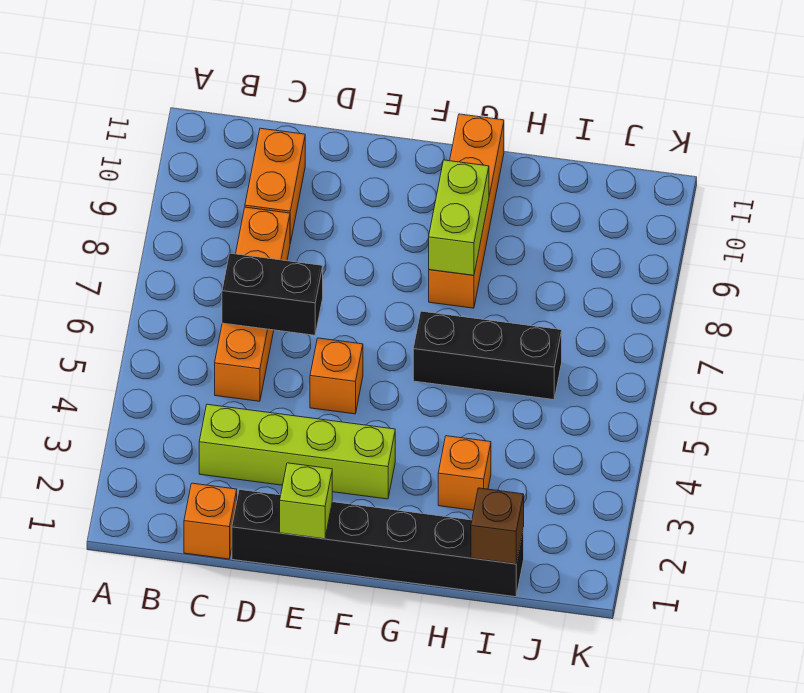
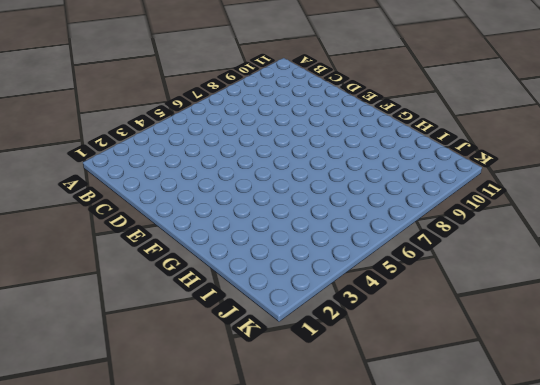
none -> orange 1x1 brick [184,483,237,559]
none -> lime 1x4 brick [199,404,395,499]
none -> orange 1x4 brick [215,207,290,401]

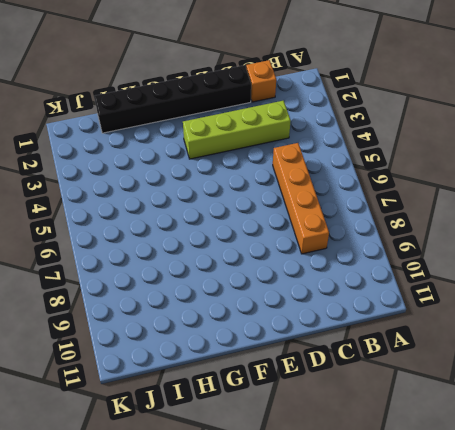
none -> orange 1x2 brick [245,128,305,243]
none -> orange 1x1 brick [310,338,363,414]
none -> black 1x3 brick [413,311,562,400]

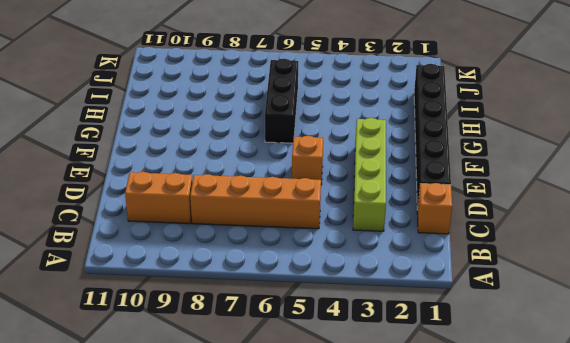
none -> orange 1x4 brick [429,114,504,308]
none -> orange 1x1 brick [438,436,491,510]
none -> black 1x2 brick [222,253,323,335]

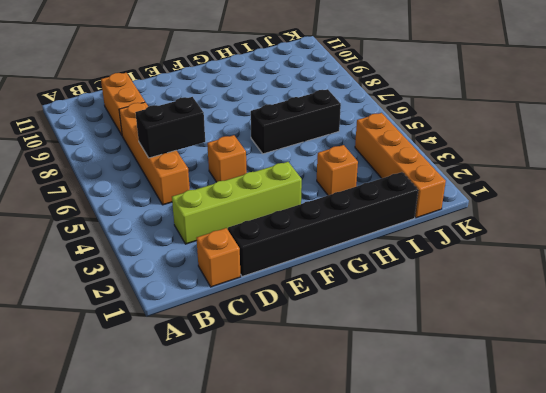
orange 1x4 brick [355,113,446,218] -> orange 1x4 brick moved to [429,114,504,308]
none -> lime 1x1 brick [280,463,332,539]
none -> lime 1x2 brick [429,160,489,275]
none -> brown 1x1 brick [471,488,524,564]

